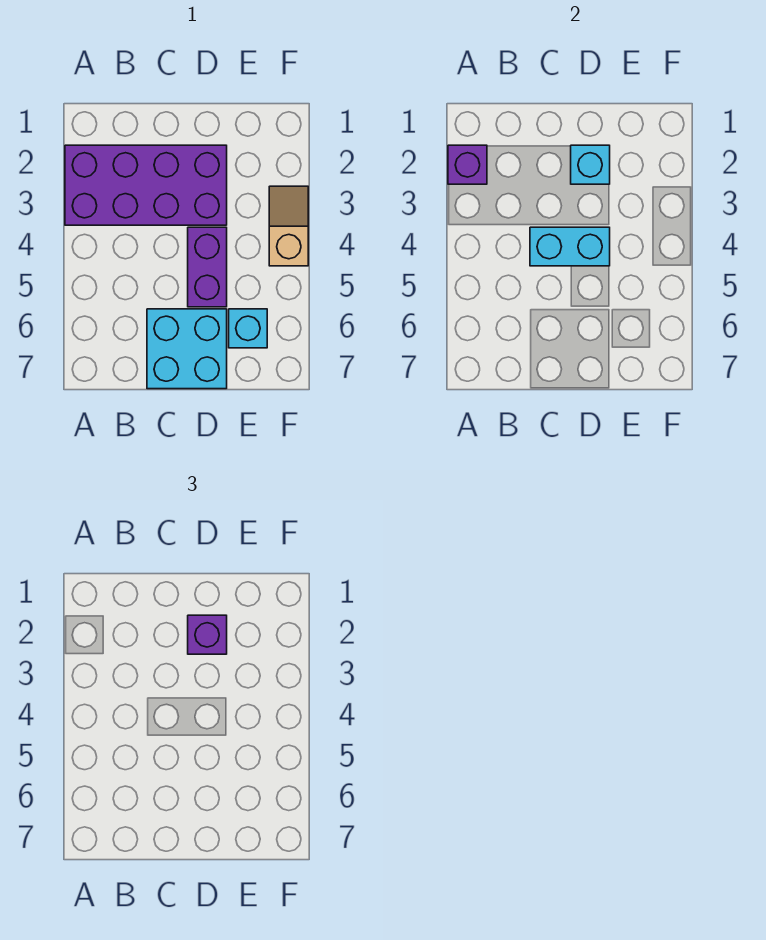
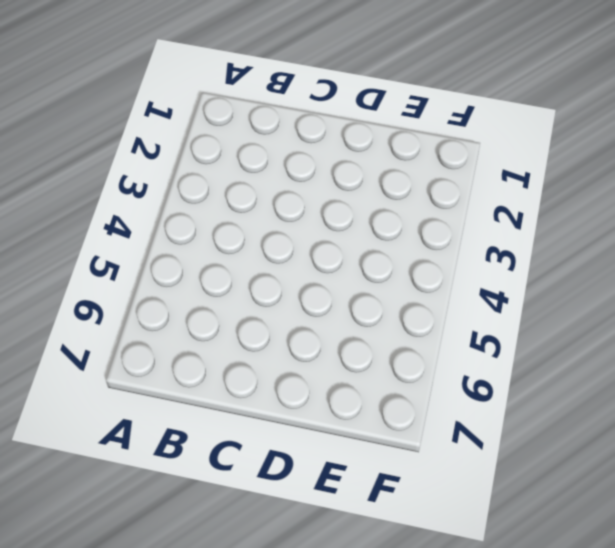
none -> purple 2x4 brick [65,145,227,225]
none -> cyan 2x2 brick [147,309,227,389]

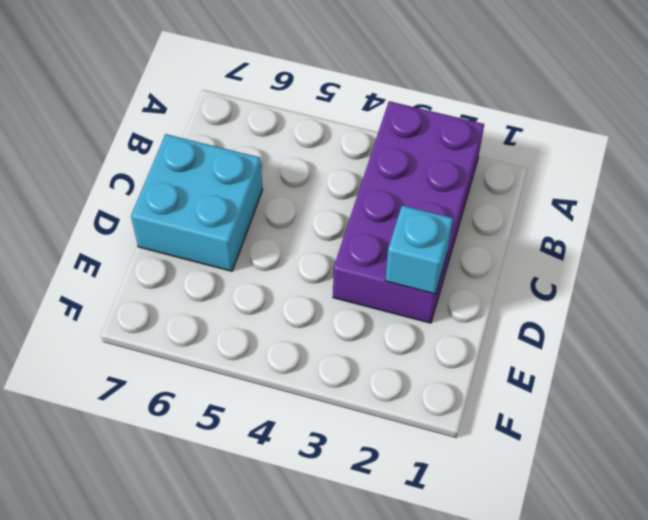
none -> purple 1x2 brick [188,227,227,307]
none -> cyan 1x1 brick [229,309,267,348]

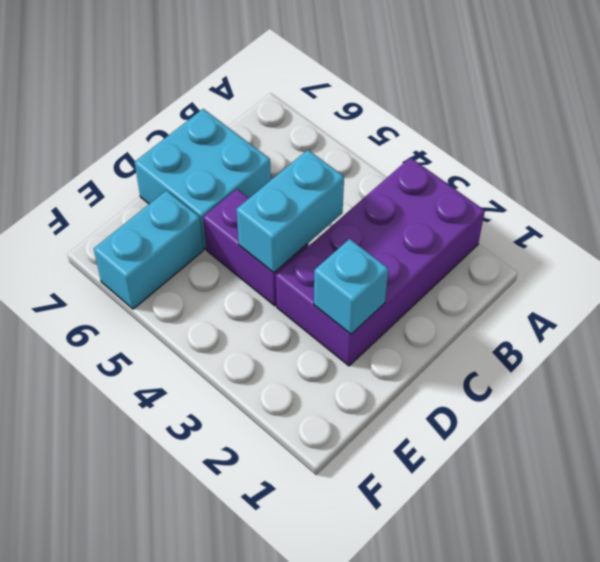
cyan 1x2 brick [94,191,203,309] -> cyan 1x1 brick [229,309,267,348]
none -> tan 1x2 slope [269,186,308,266]
none -> purple 1x1 brick [448,145,487,184]

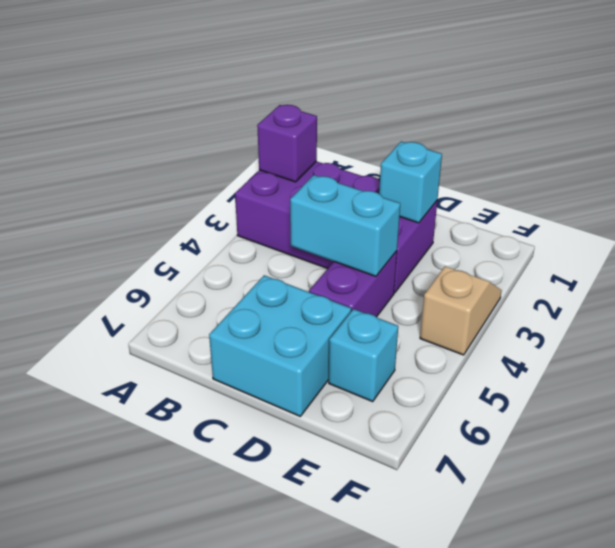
none -> purple 1x1 brick [188,615,227,654]

